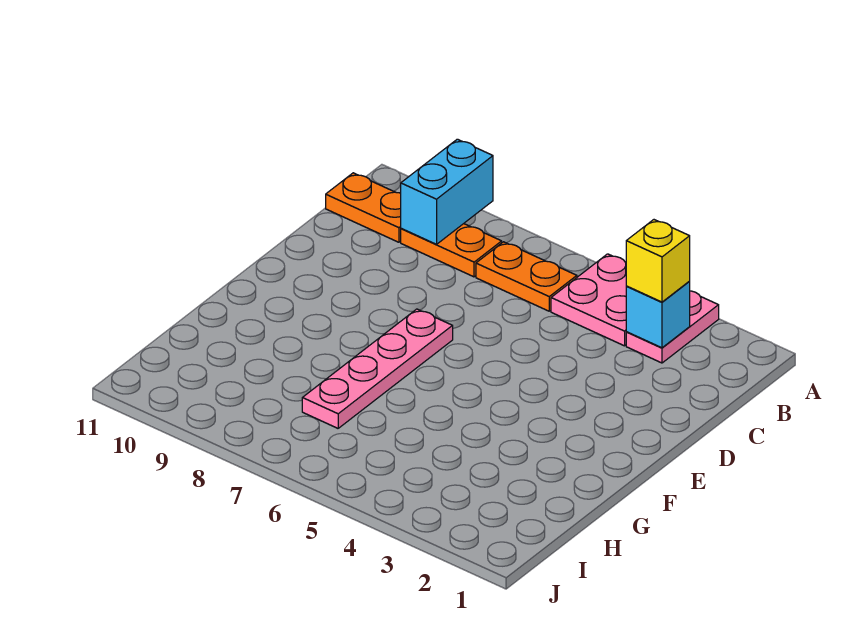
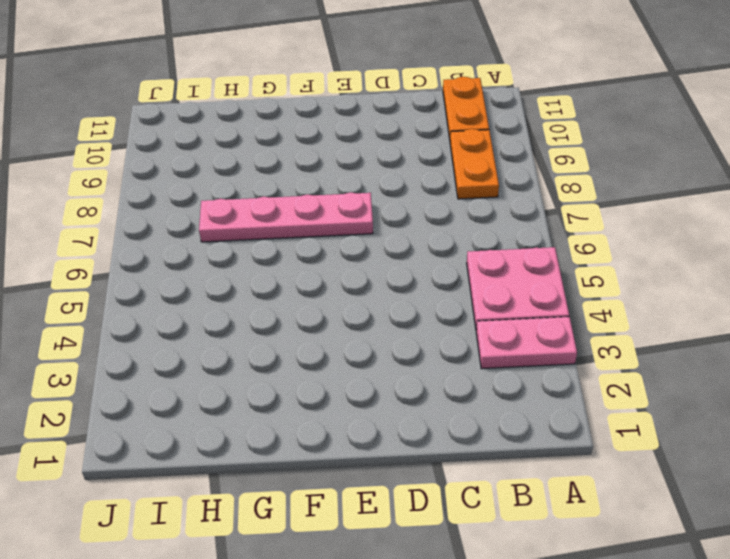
none -> orange 1x2 plate [476,242,577,311]
none -> cyan 1x2 brick [401,139,493,244]

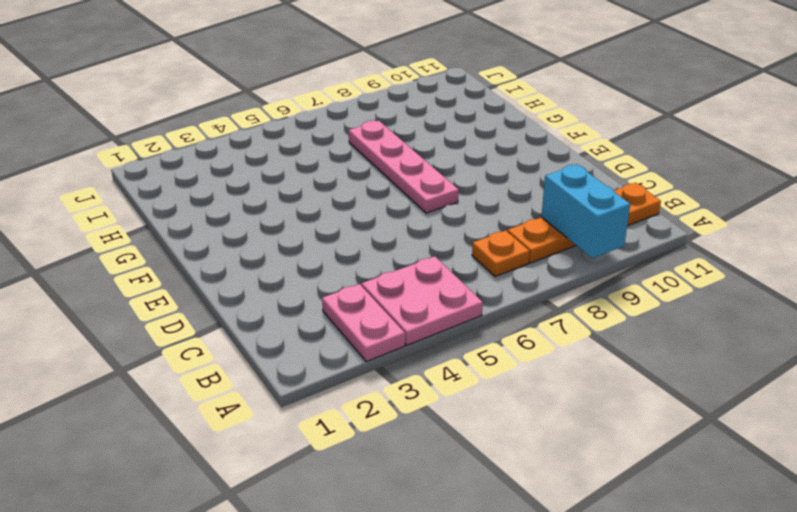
orange 1x1 plate [472,230,530,277] -> orange 1x2 plate [476,242,577,311]
none -> cyan 1x1 brick [626,282,690,348]
none -> yellow 1x1 brick [626,220,690,302]

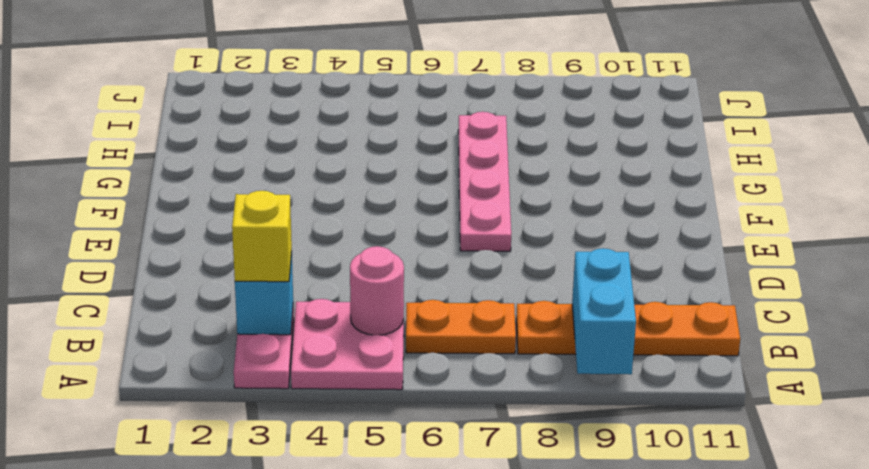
pink 1x1 round brick [350,246,404,335] -> none

